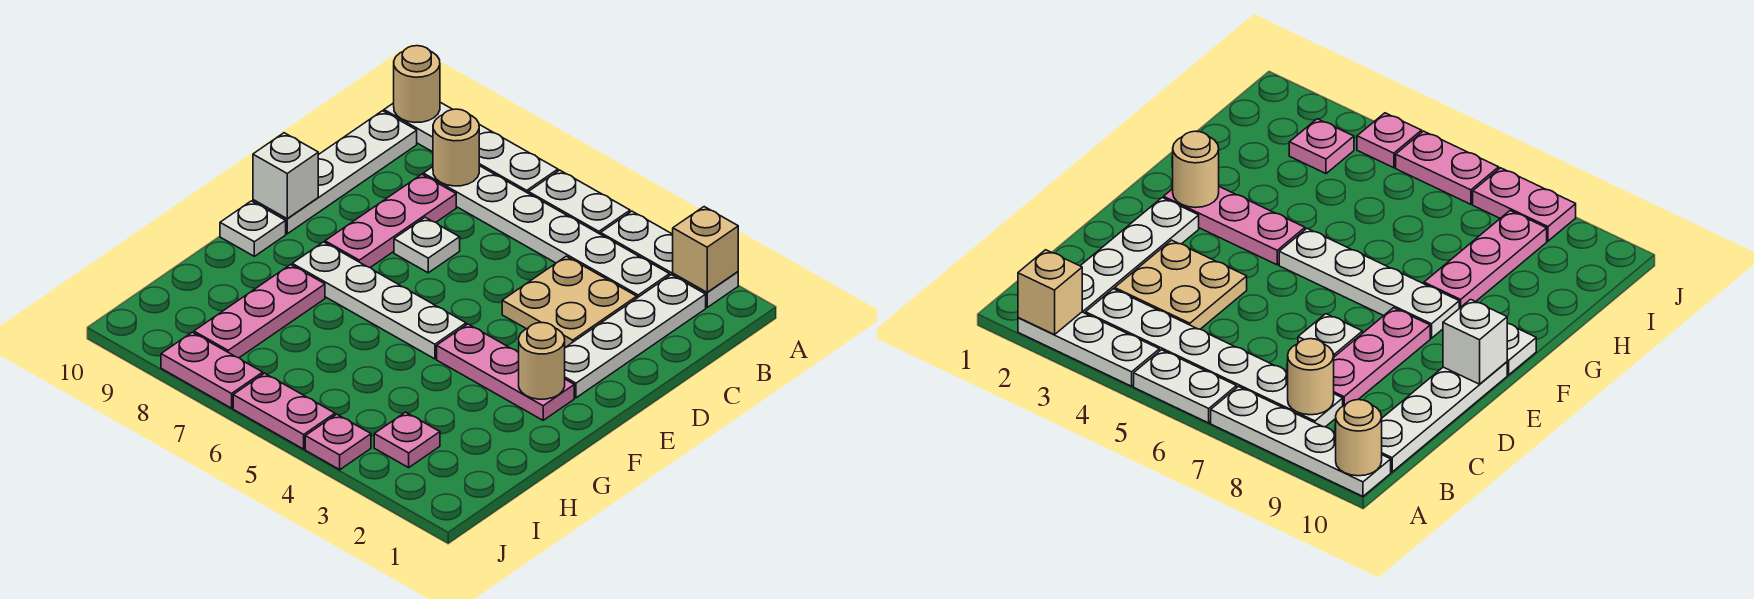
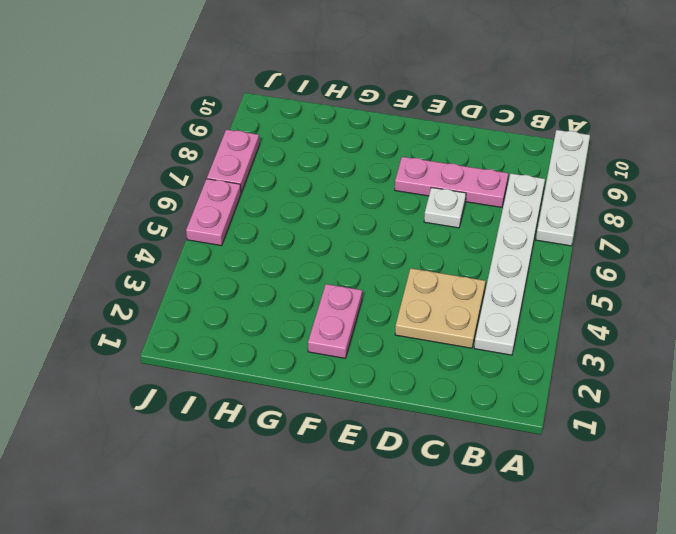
pink 1x2 plate [308,284,362,358] -> pink 1x3 plate [437,324,574,420]
none -> white 1x3 plate [601,211,738,307]
none -> white 1x2 plate [528,170,630,234]
none -> white 1x4 plate [565,275,706,398]

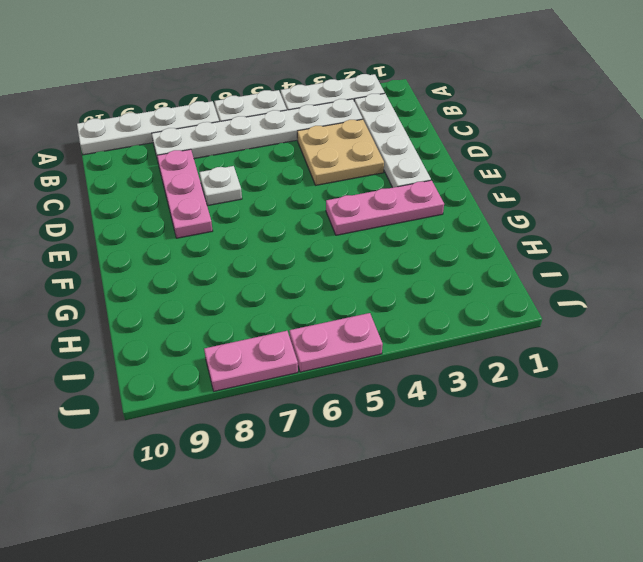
none -> white 1x4 plate [253,111,417,234]
none -> white 1x4 plate [292,242,466,359]
none -> white 1x1 plate [220,201,286,256]

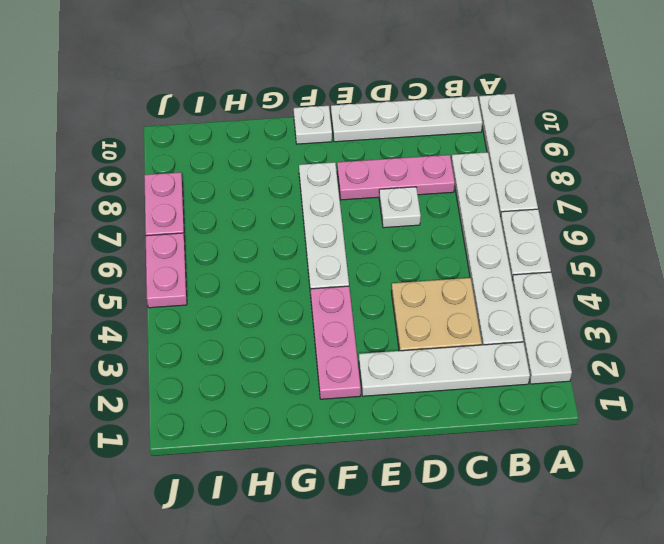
none -> pink 1x3 plate [194,265,325,358]
none -> pink 1x1 plate [374,412,440,468]
none -> pink 1x1 plate [305,414,371,470]

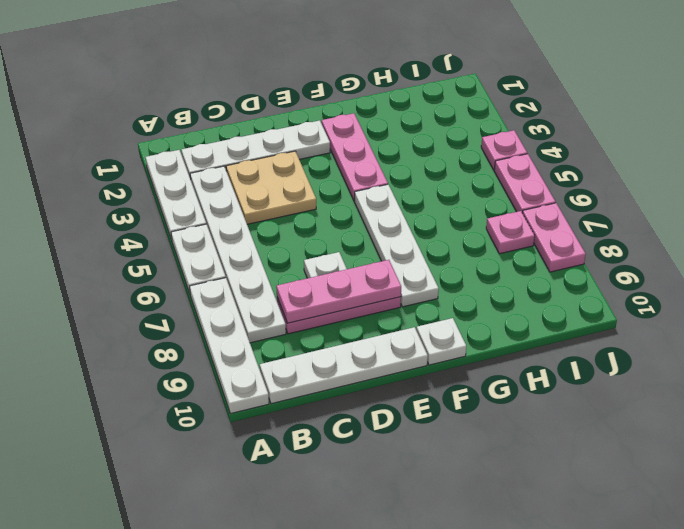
pink 1x3 plate [276,260,401,323] -> pink 1x3 plate moved to [194,265,325,358]
pink 1x1 plate [486,211,535,254] -> pink 1x1 plate moved to [374,412,440,468]
none -> tan 1x1 brick [673,207,738,292]
none -> tan 1x1 round brick [394,46,440,123]
none -> tan 1x1 round brick [433,109,479,186]

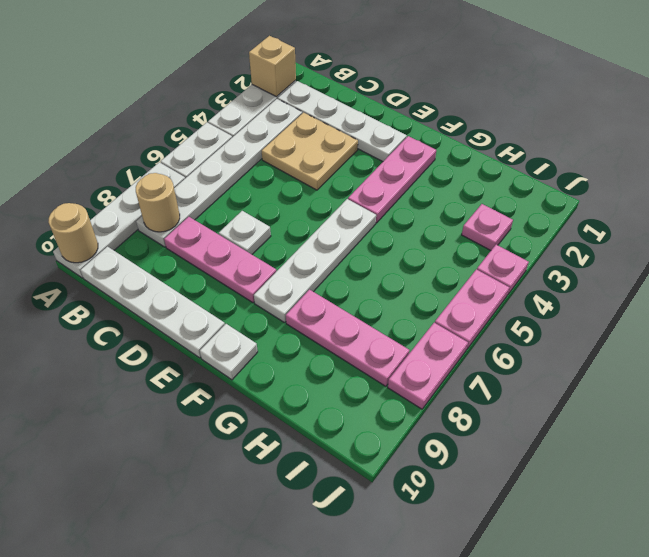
none -> white 1x1 brick [253,133,318,218]
none -> tan 1x1 round brick [519,323,565,399]

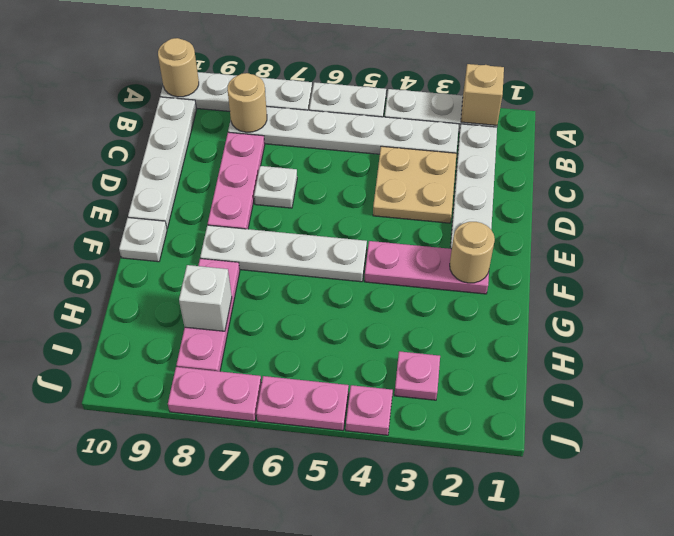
white 1x1 brick [179,265,232,331] -> white 1x1 brick moved to [253,133,318,218]

